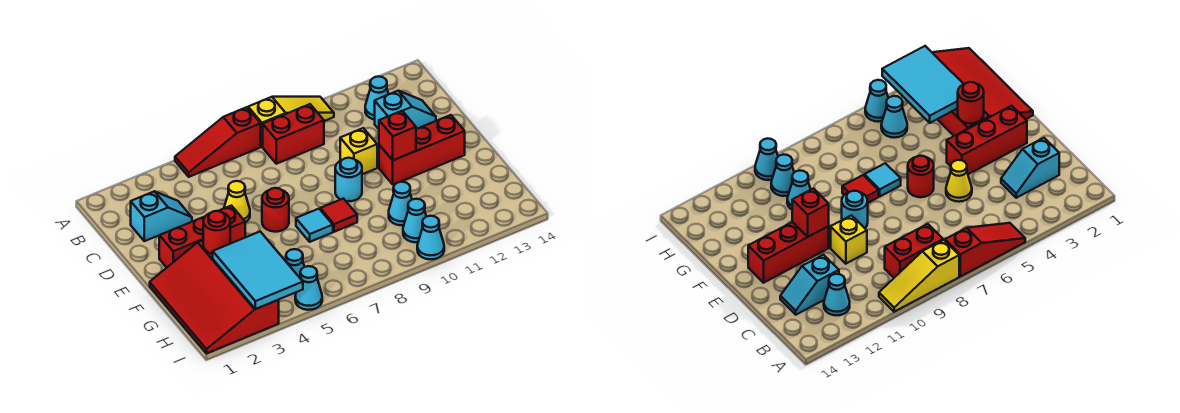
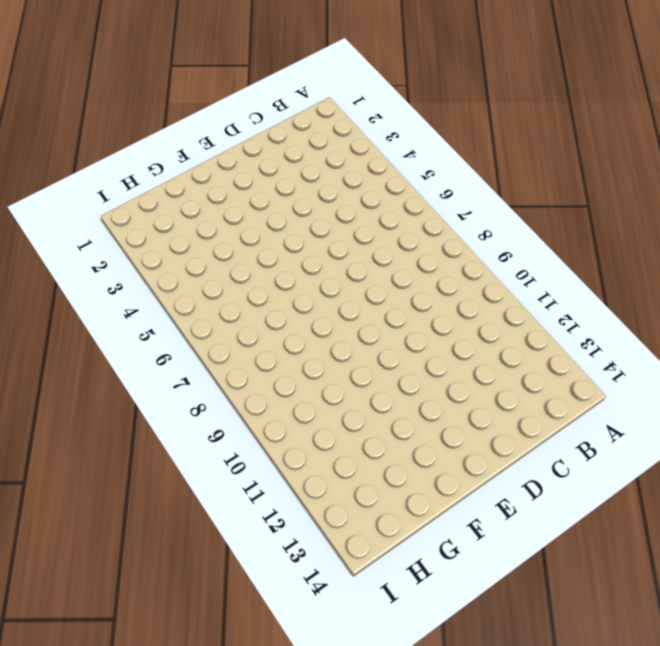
none -> red 1x3 slope [175,107,261,177]
none -> yellow 1x3 slope [248,97,334,147]
none -> red 1x2 brick [263,104,324,164]

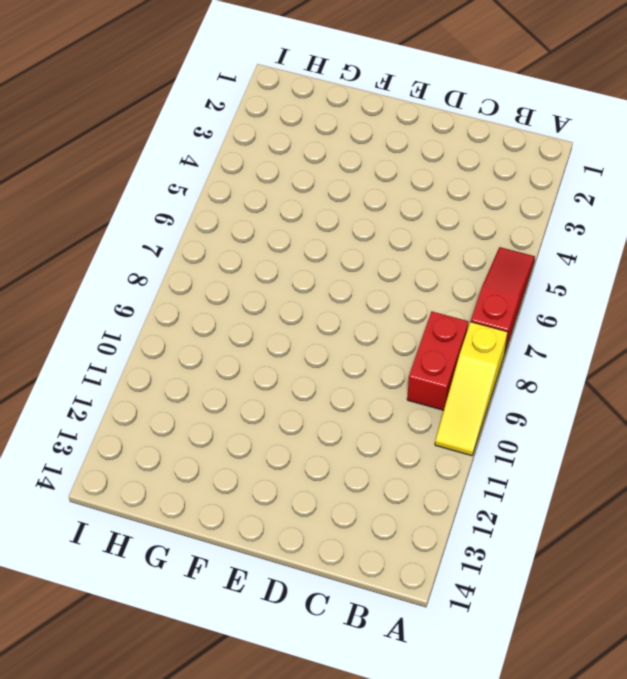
none -> cyan 1x1 cone [365,76,388,120]
none -> cyan 1x2 slope [131,191,192,241]
none -> cyan 1x2 slope [375,91,436,129]

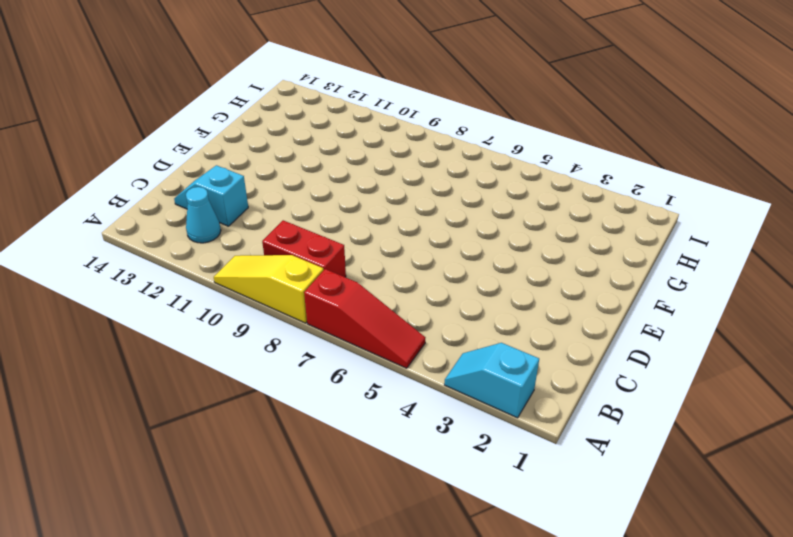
cyan 1x2 slope [444,343,539,418] -> cyan 1x2 slope moved to [131,191,192,241]
none -> yellow 1x1 cone [224,181,250,222]
none -> yellow 1x1 brick [340,128,377,174]
none -> red 1x3 brick [159,206,245,268]

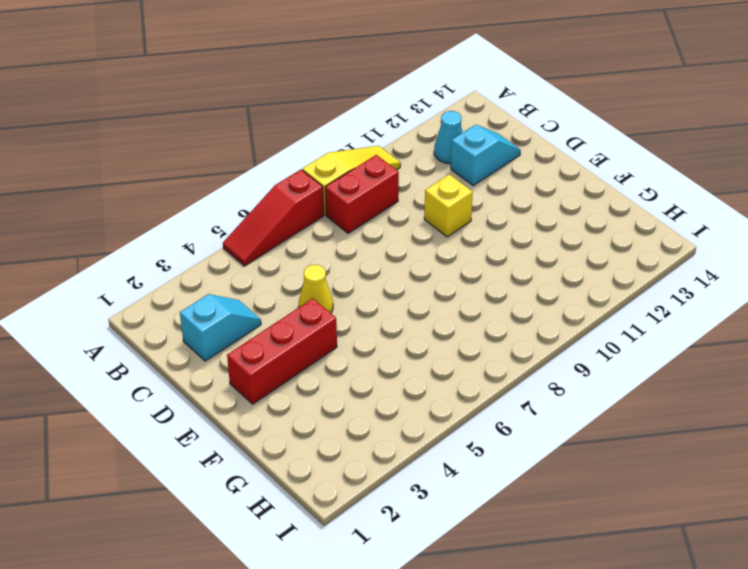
none -> red 1x1 round brick [262,188,289,232]
none -> cyan 1x1 round brick [335,158,362,201]
none -> red 1x3 brick [379,115,465,185]

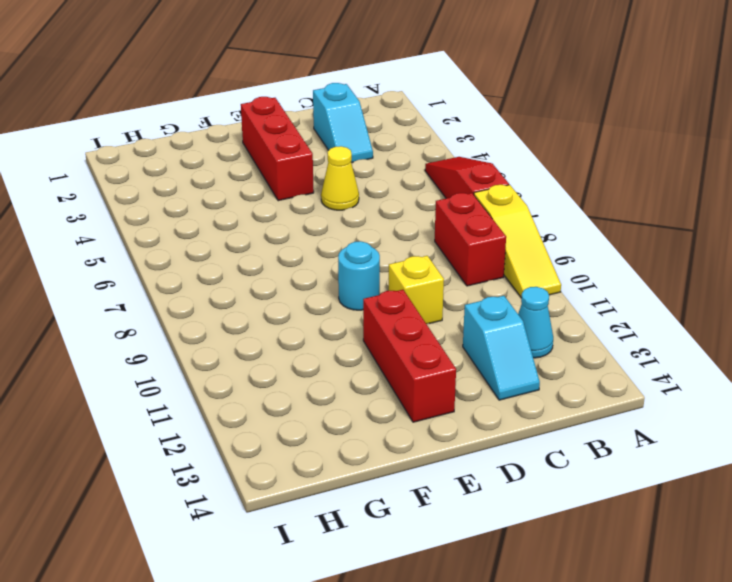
none -> red 1x1 round brick [262,188,289,232]
none -> red 3x4 slope [150,240,279,353]
none -> cyan 1x1 tile [296,209,333,242]

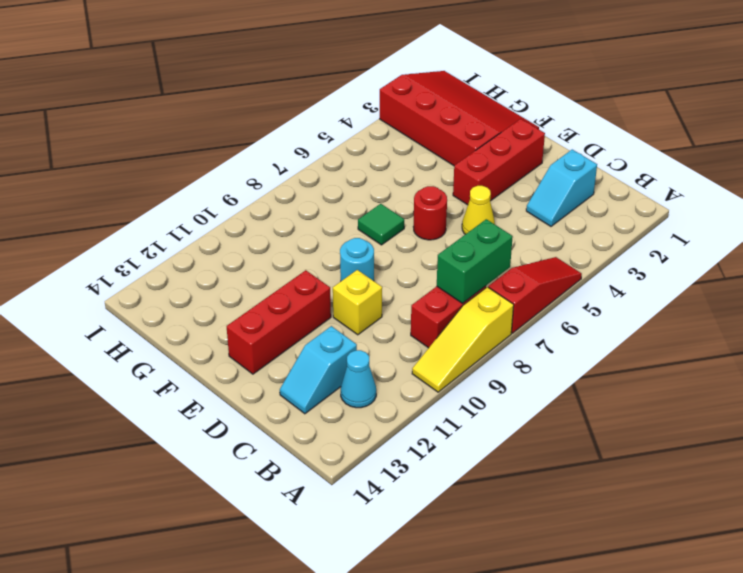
green 1x2 brick [437,219,513,303] -> none
green 1x1 tile [358,204,404,245] -> cyan 1x1 tile [296,209,333,242]
none -> red 1x1 tile [320,199,357,232]
none -> cyan 1x1 cone [389,182,412,225]
none -> cyan 1x1 cone [286,249,304,278]

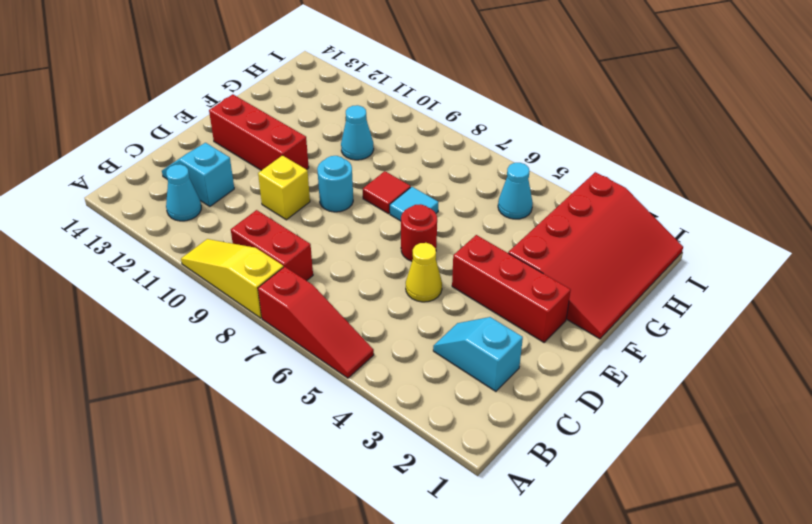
none -> cyan 1x1 cone [403,199,426,242]
none -> cyan 1x1 cone [295,266,322,310]
none -> cyan 1x1 cone [417,216,444,259]

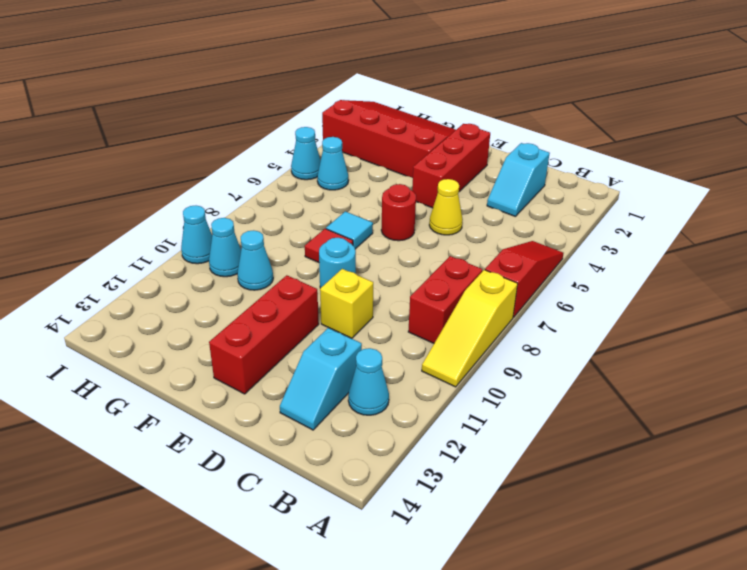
none -> red 1x1 brick [379,111,416,160]
none -> red 1x1 round brick [203,211,230,254]
none -> cyan 2x3 tile [213,232,303,309]

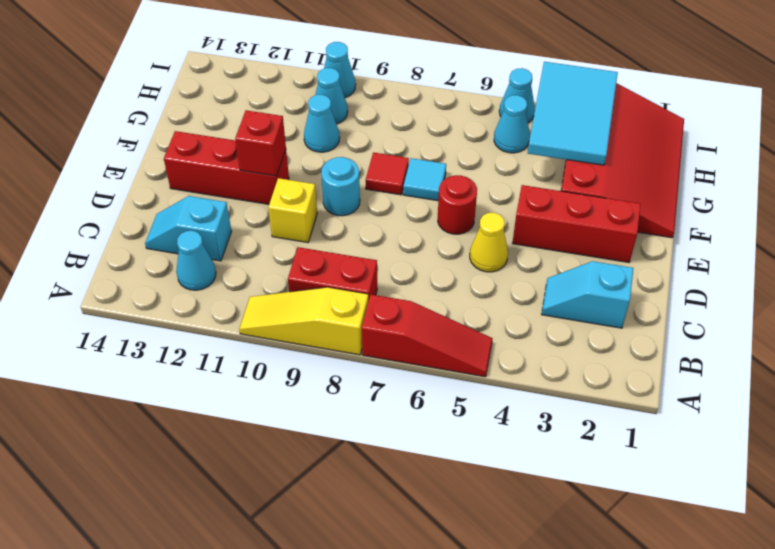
none -> red 1x1 round brick [203,211,230,254]

